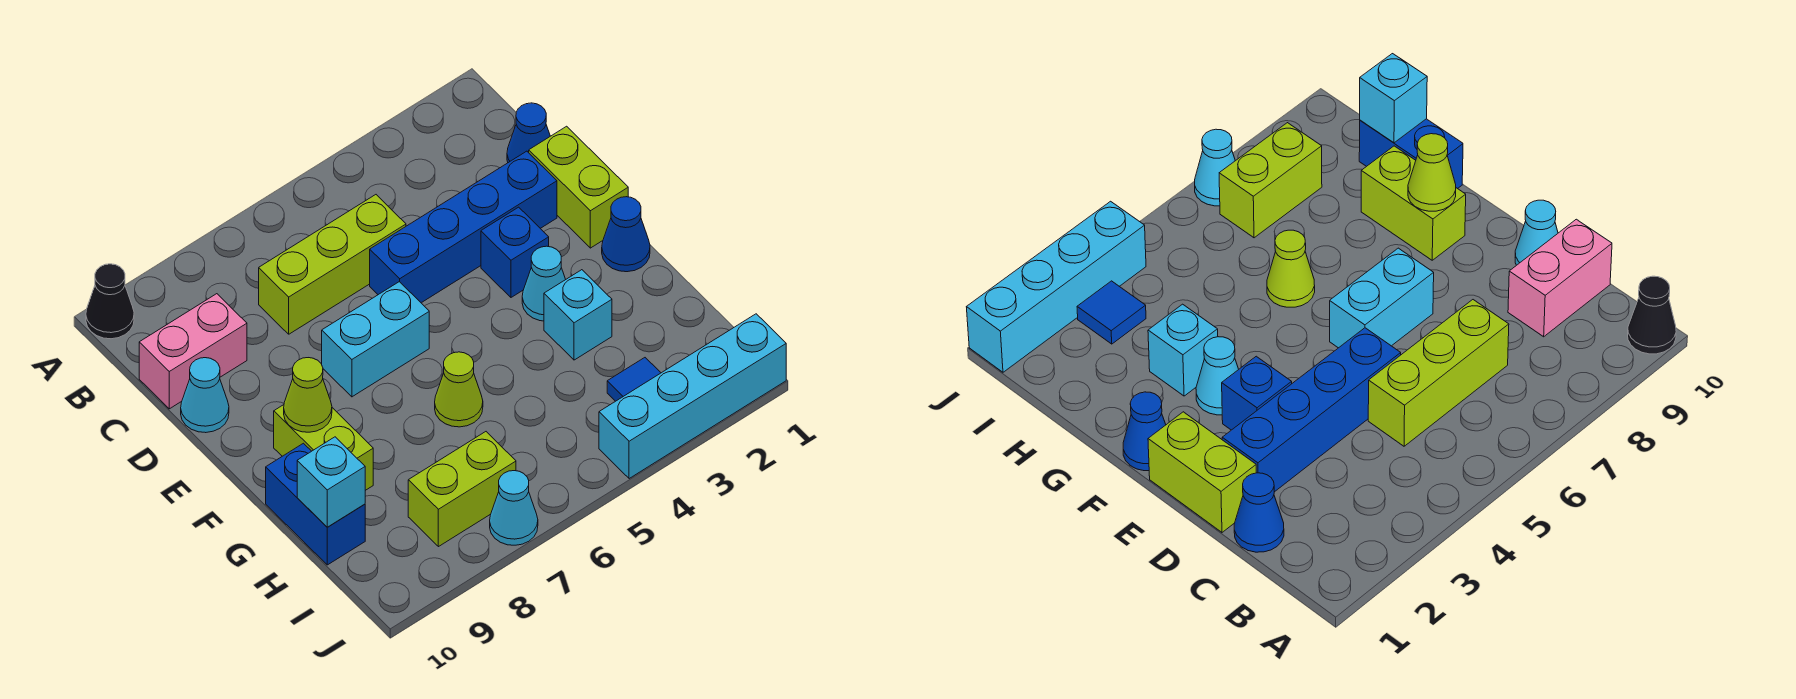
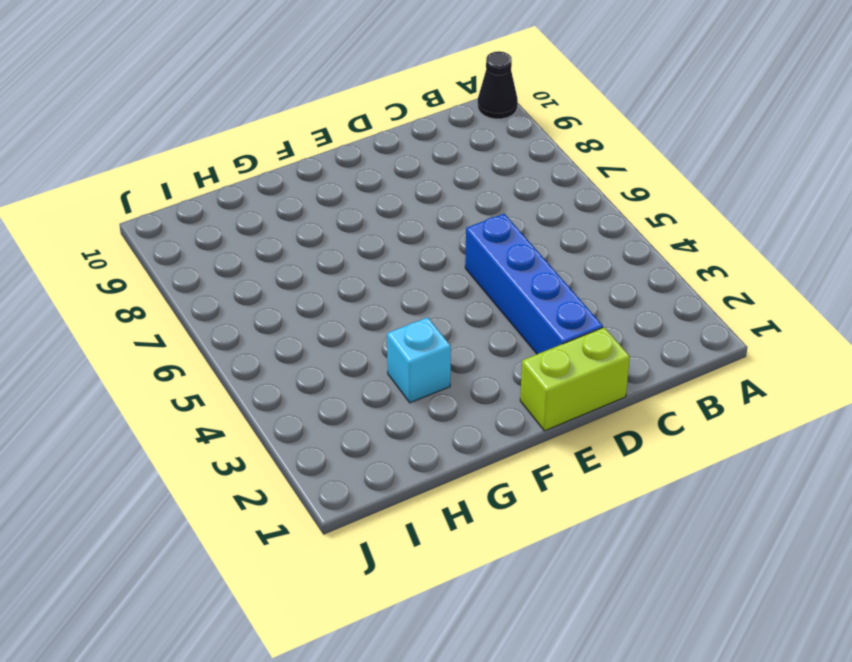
none -> blue 1x1 cone [507,103,550,163]
none -> lime 1x3 brick [259,195,406,334]
none -> pink 1x2 brick [139,294,247,409]

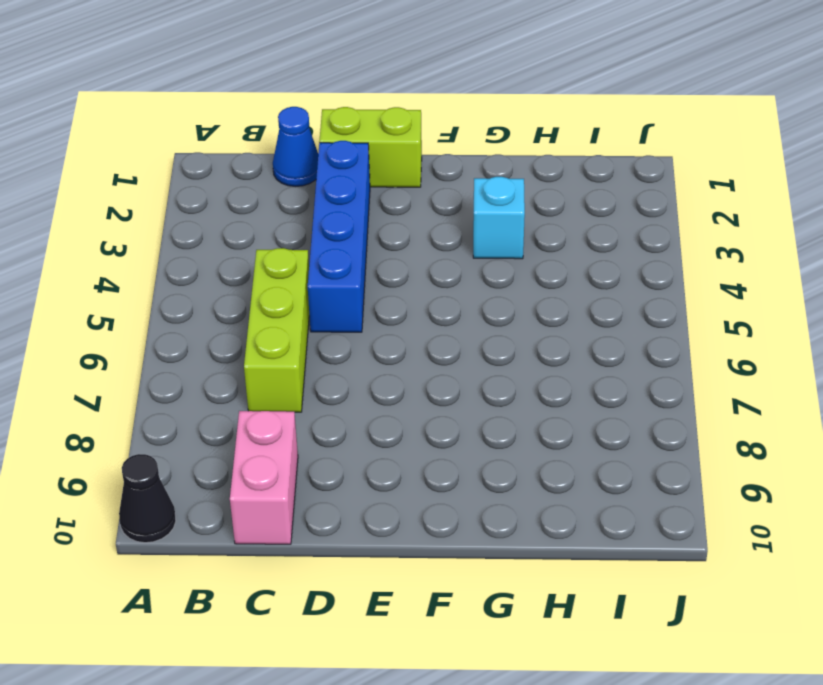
none -> cyan 1x1 cone [181,358,229,433]
none -> blue 1x1 brick [481,207,549,297]
none -> cyan 1x2 brick [322,282,429,397]

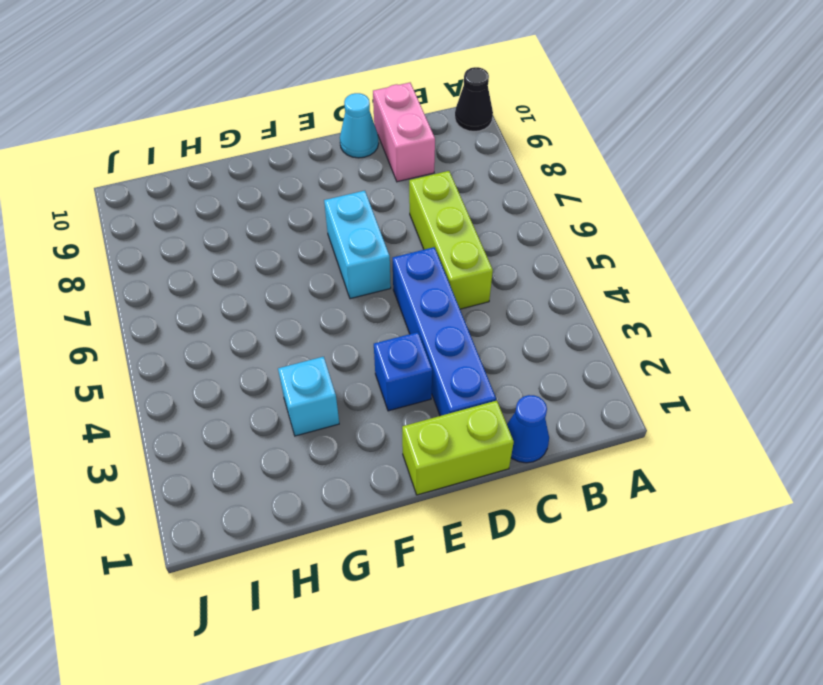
none -> blue 1x1 cone [602,197,650,272]
none -> cyan 1x1 cone [522,246,566,321]
none -> lime 1x2 brick [274,405,373,490]

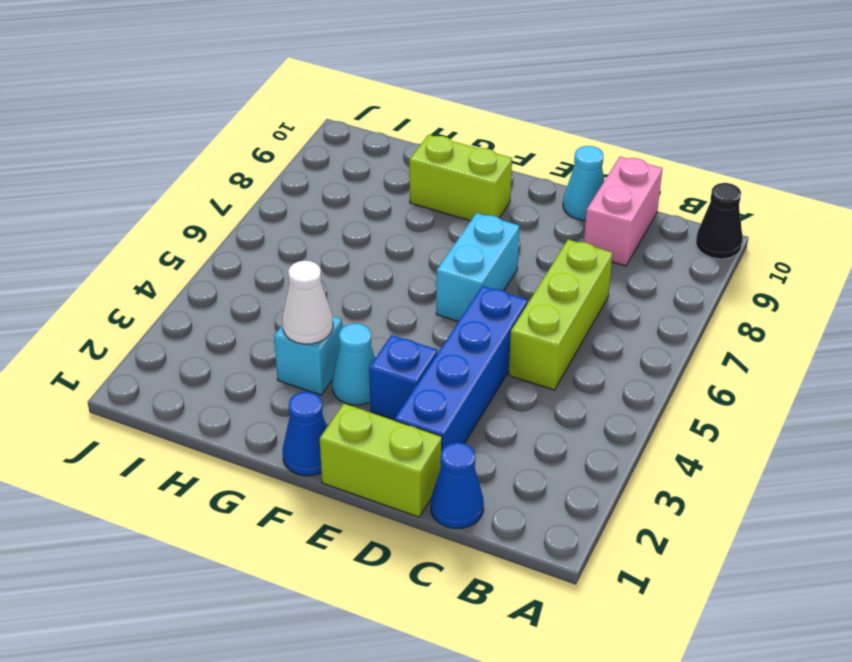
white 1x1 cone [283,261,333,344] -> none
none -> lime 1x1 cone [435,352,483,427]
none -> blue 1x2 brick [266,443,365,565]
none -> blue 1x1 tile [607,358,661,401]

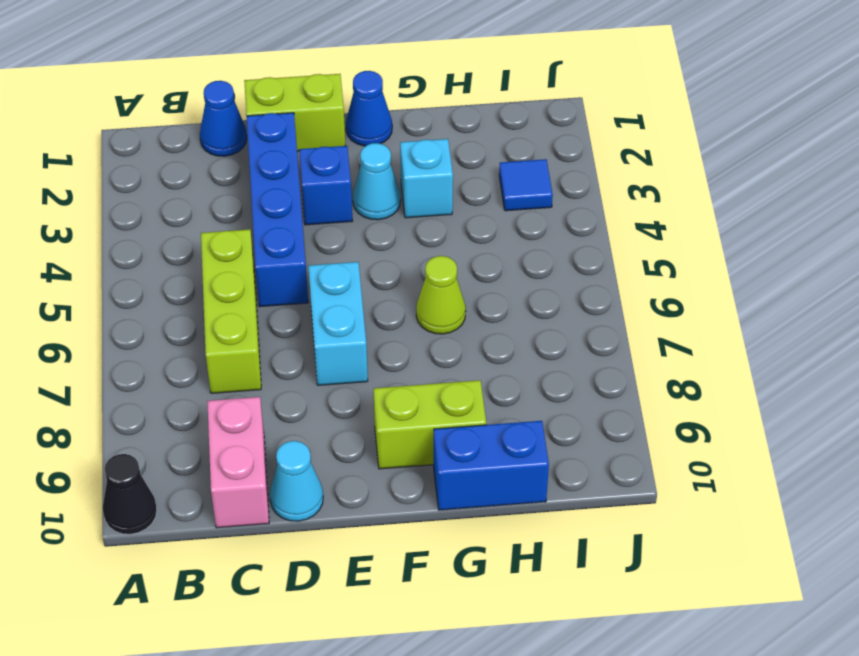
none -> lime 1x2 brick [408,432,516,547]
none -> cyan 1x4 brick [599,314,786,479]
none -> cyan 1x1 cone [490,471,538,545]

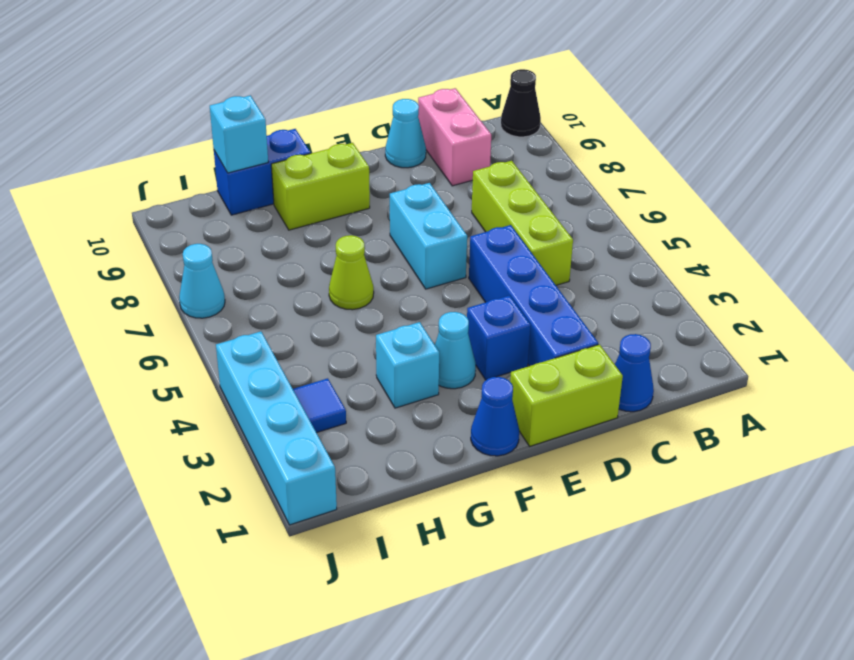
none -> lime 1x2 brick [408,432,516,547]
none -> lime 1x1 cone [284,358,332,432]

